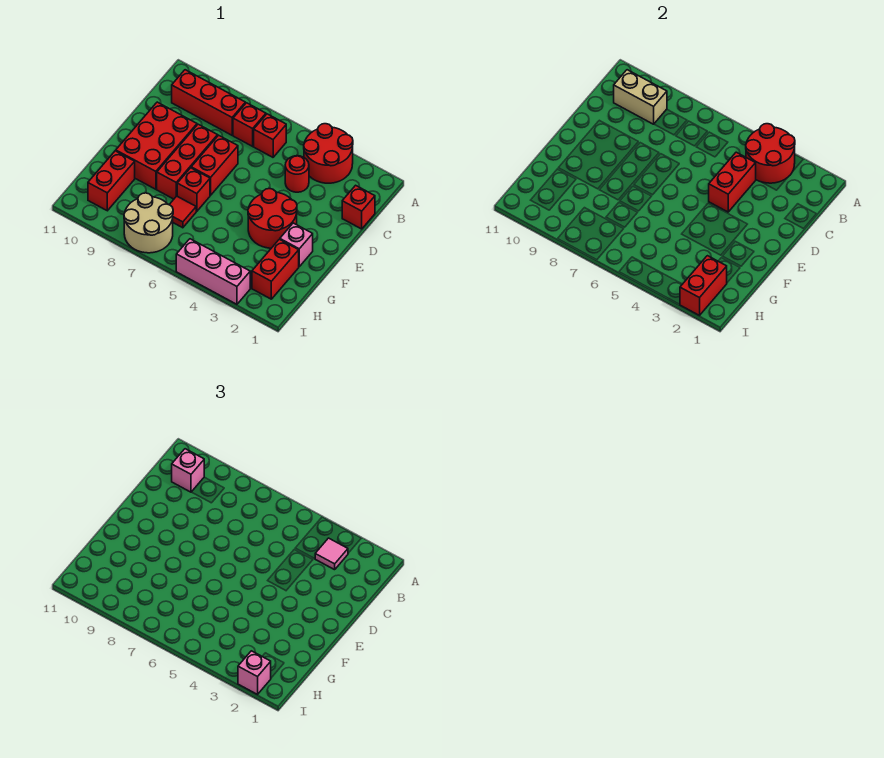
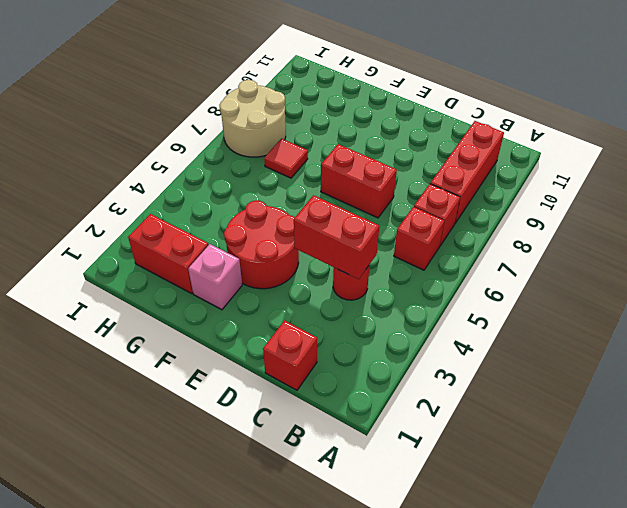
none -> red 2x2 round brick [304,124,353,183]
none -> red 1x3 brick [157,124,218,199]
none -> red 2x3 brick [116,102,197,189]

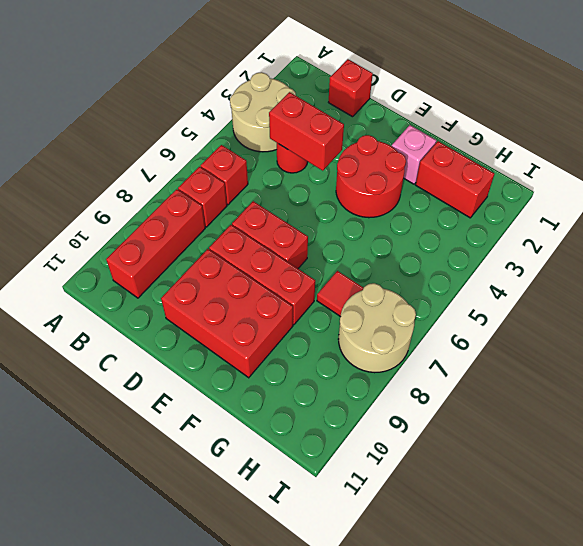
tan 2x2 round brick [230,72,296,152] -> red 2x2 round brick [304,124,353,183]
none -> red 1x1 brick [177,168,210,211]
none -> red 1x2 brick [88,151,135,211]
none -> pink 1x3 brick [176,239,250,304]

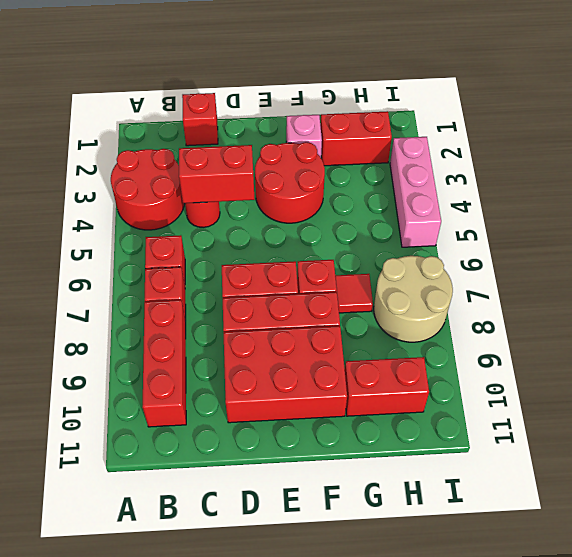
none -> red 2x2 round brick [746,124,795,183]
none -> tan 1x2 brick [614,70,667,124]
none -> red 1x2 brick [680,256,727,315]

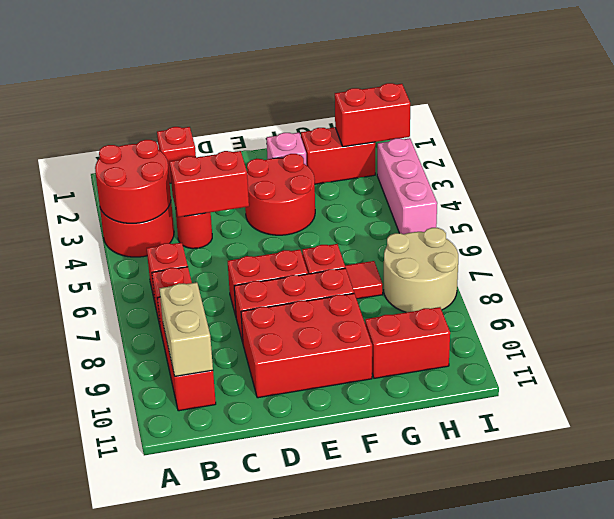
none -> pink 1x1 tile [315,538,348,570]
none -> pink 1x1 brick [172,449,204,492]
none -> pink 1x1 brick [238,651,271,694]

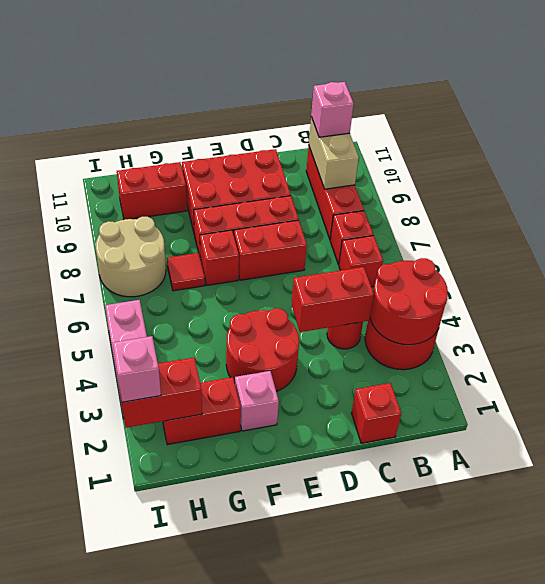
none -> pink 1x1 tile [315,538,348,570]

